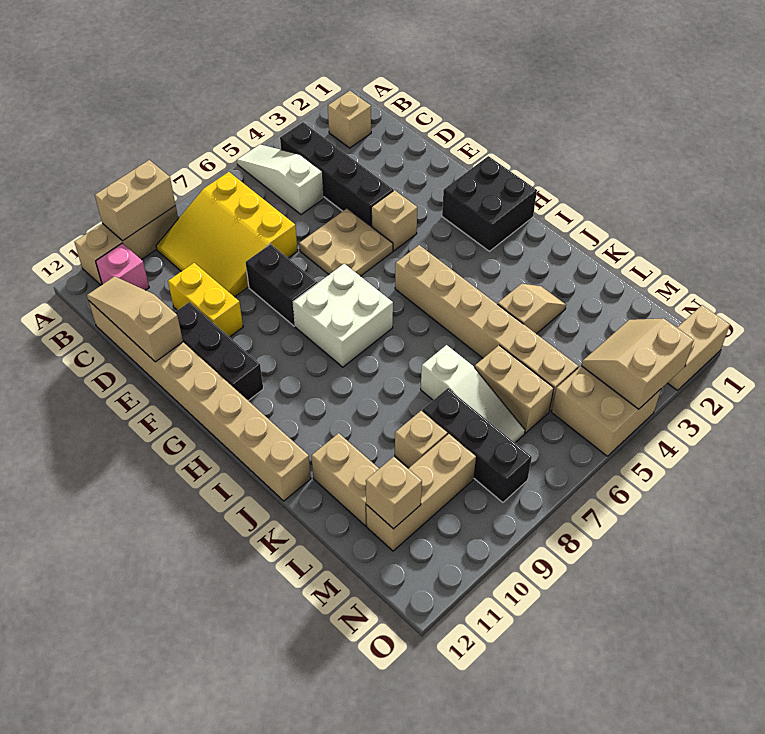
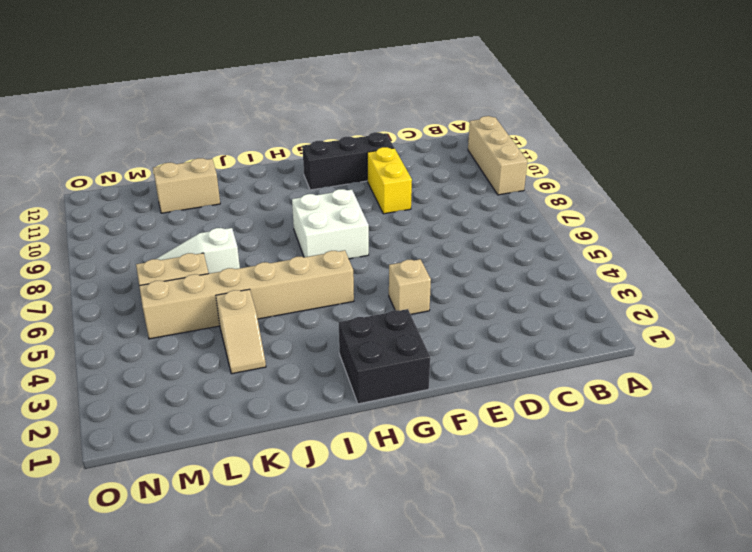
yellow 1x2 brick [367,147,412,214] -> yellow 1x2 brick turned to [168,263,243,337]
none -> white 1x3 slope [237,144,324,215]
none -> tan 1x1 brick [328,91,371,148]
none -> black 1x4 brick [280,122,393,227]

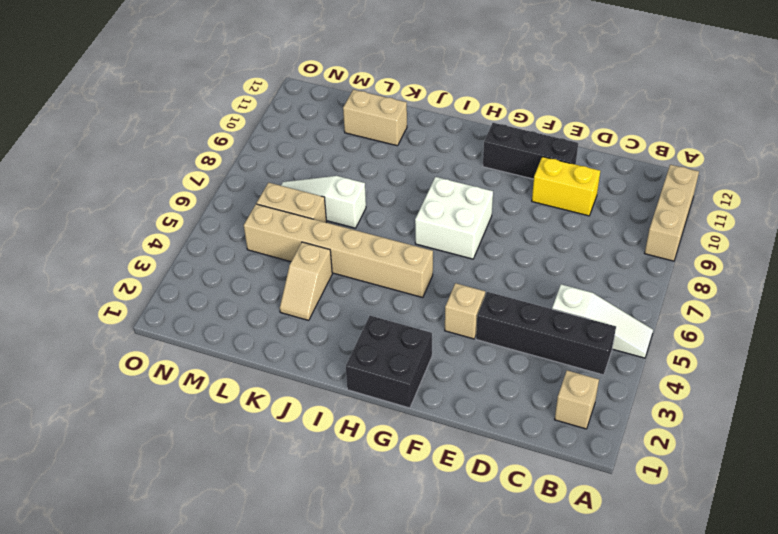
none -> yellow 3x3 slope [156,172,298,297]
none -> pink 1x1 brick [96,243,149,290]
none -> tan 1x8 brick [89,301,311,501]

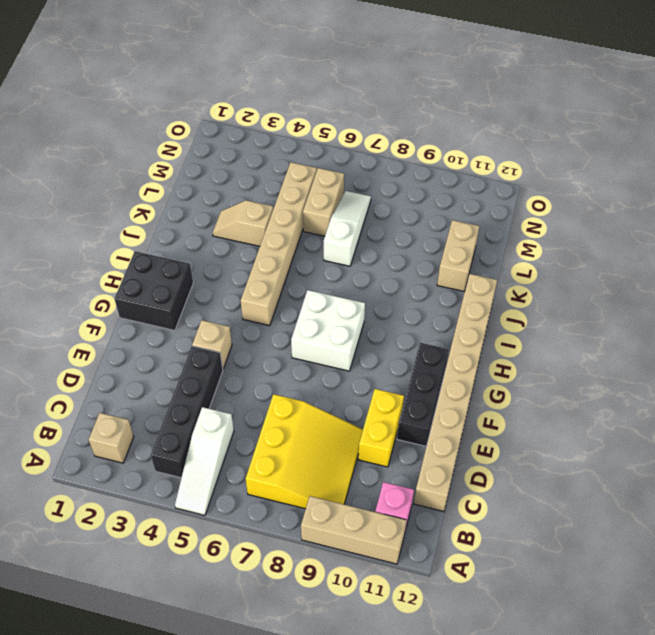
none -> tan 2x2 plate [299,208,393,276]
none -> black 1x2 brick [246,244,317,326]
none -> black 1x3 brick [422,388,532,502]

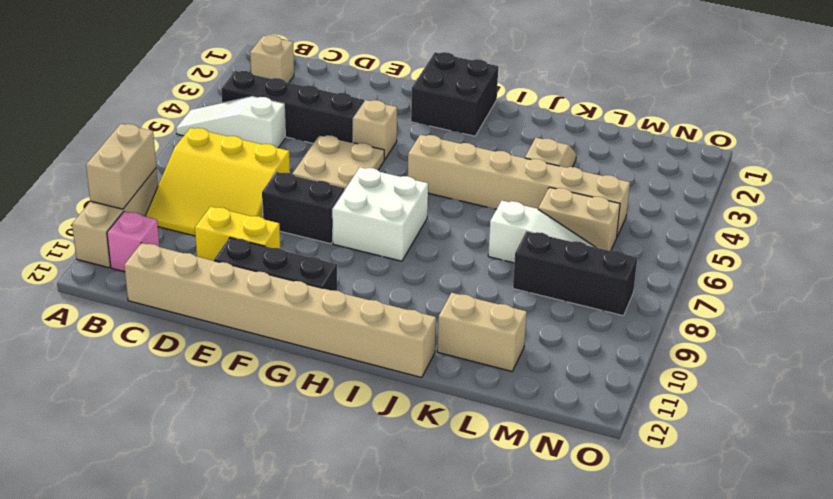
none -> tan 1x1 brick [395,411,447,468]
none -> tan 1x3 brick [366,434,476,551]
none -> tan 2x2 brick [552,366,661,456]

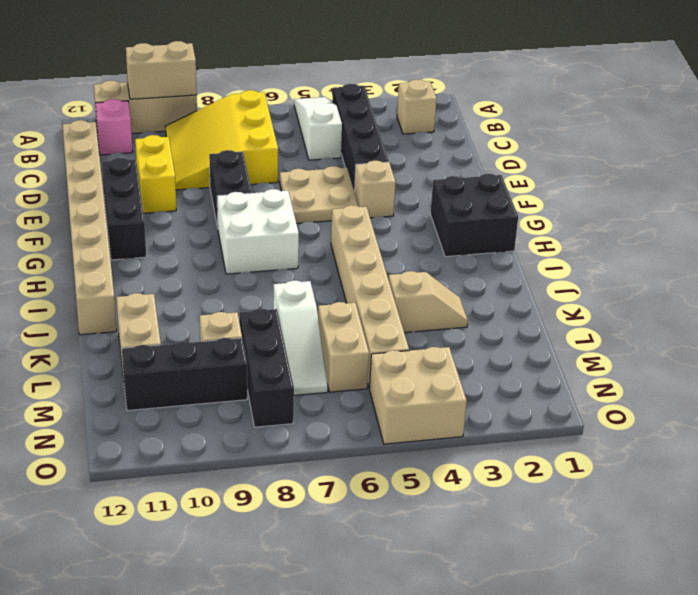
black 1x3 brick [122,338,247,411] -> tan 1x3 brick [366,434,476,551]
none -> tan 1x2 brick [668,305,730,390]
none -> tan 1x3 slope [87,276,183,362]
none -> tan 1x1 brick [366,457,422,529]

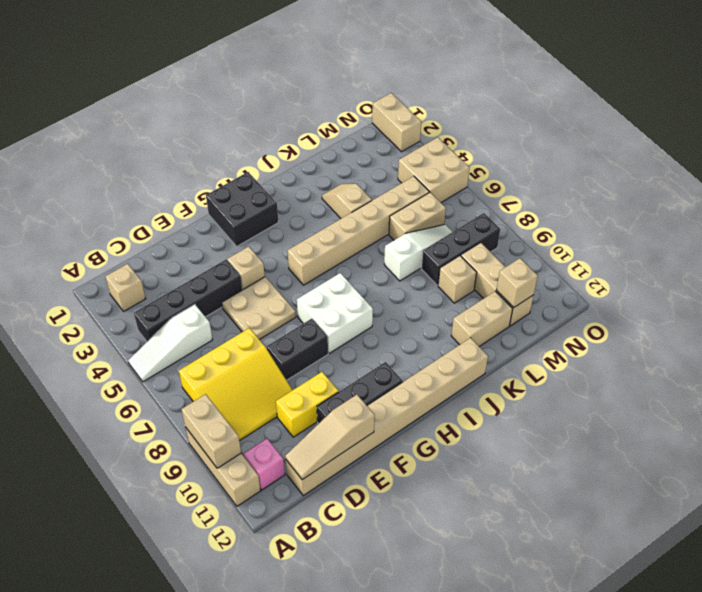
none -> tan 2x2 slope [581,318,694,409]

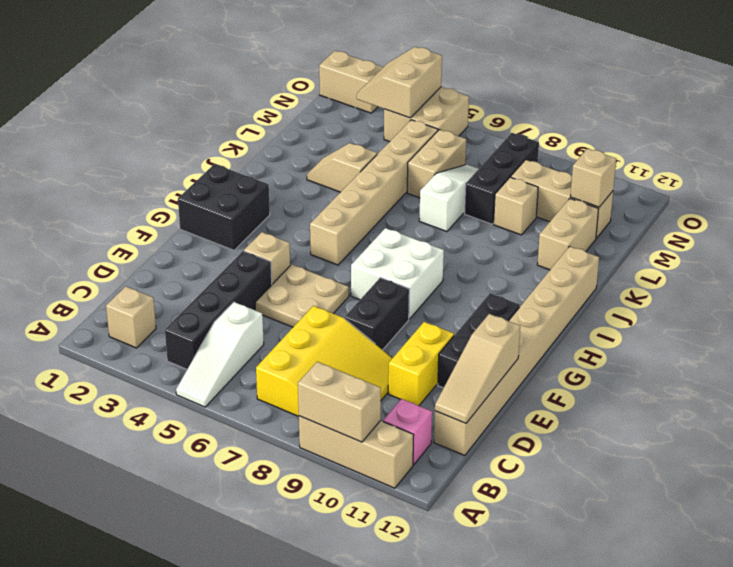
tan 2x2 slope [357,47,442,118] -> tan 2x2 slope turned to [581,318,694,409]

